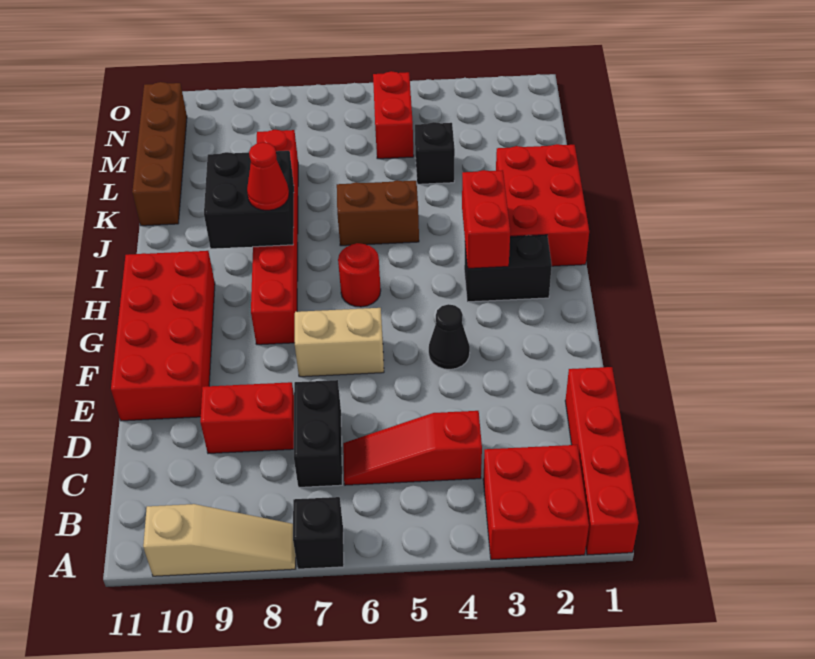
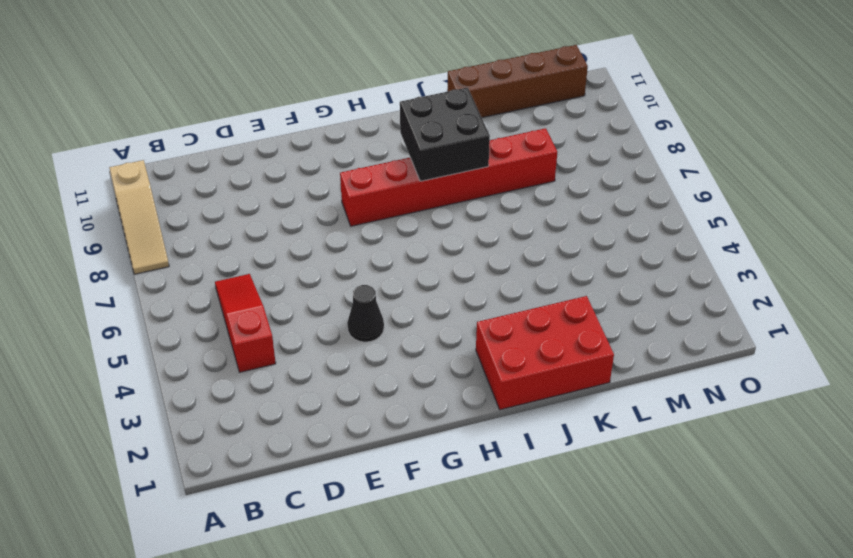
none -> red 1x4 brick [565,367,639,555]
none -> red 2x2 brick [483,445,589,560]
none -> black 1x1 brick [293,497,344,569]

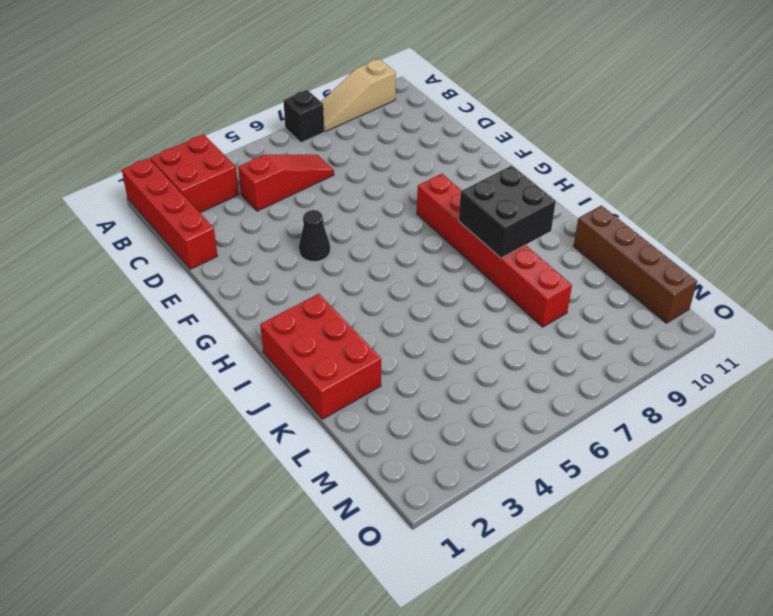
none -> black 1x2 brick [294,380,342,487]
none -> red 1x2 brick [200,382,294,454]
none -> red 2x4 brick [111,251,215,421]

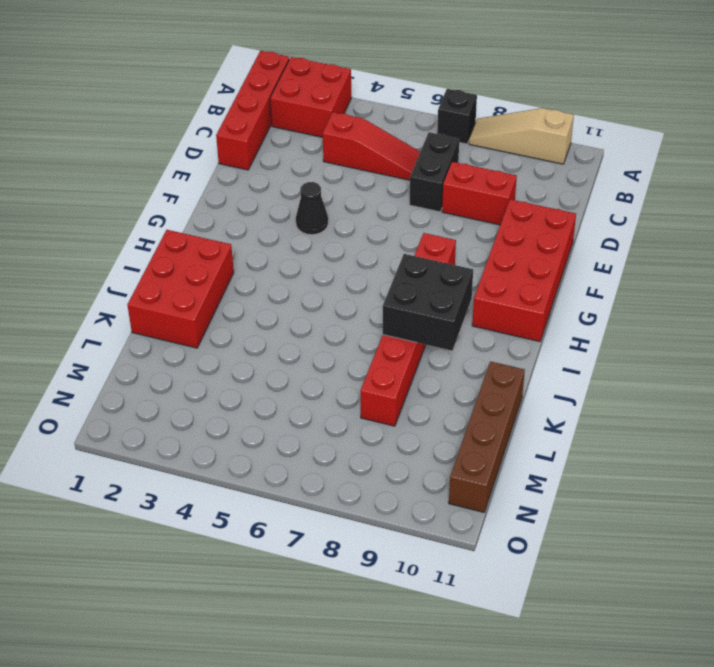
none -> tan 1x2 brick [295,308,384,377]
none -> black 1x2 brick [464,235,552,302]
none -> red 1x1 round brick [338,243,381,307]

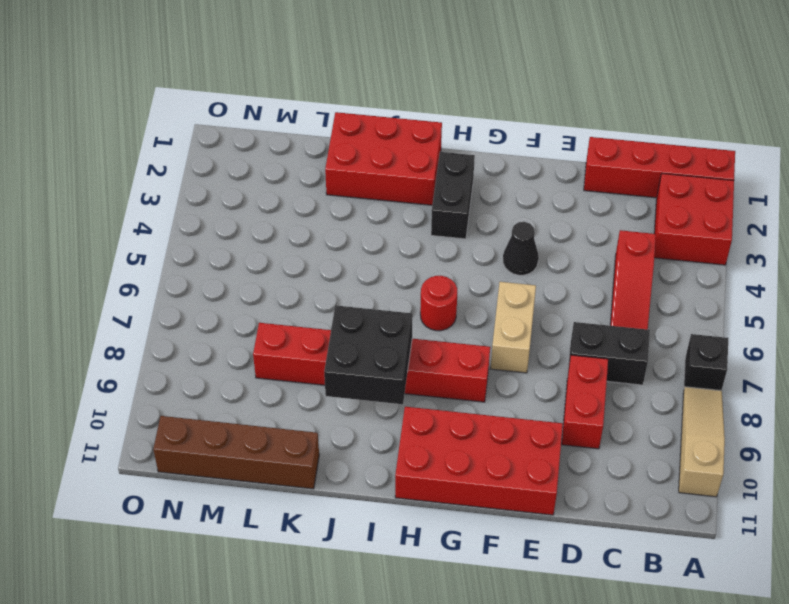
none -> brown 1x2 brick [337,180,419,246]
none -> black 1x1 brick [415,122,455,184]
none -> red 1x2 brick [373,71,414,159]

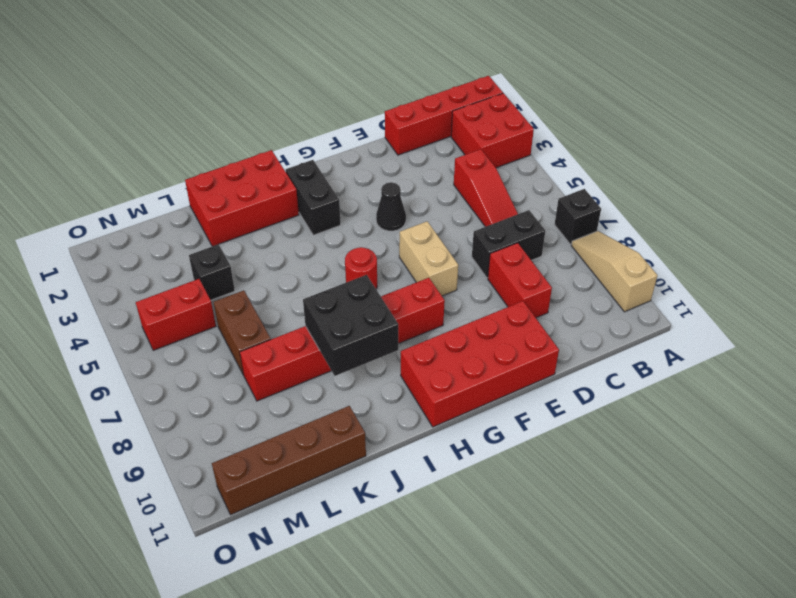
brown 1x2 brick [214,290,271,375] -> brown 1x2 brick moved to [337,180,419,246]
none -> red 1x2 brick [462,170,510,268]
none -> red 1x1 cone [247,142,289,210]

